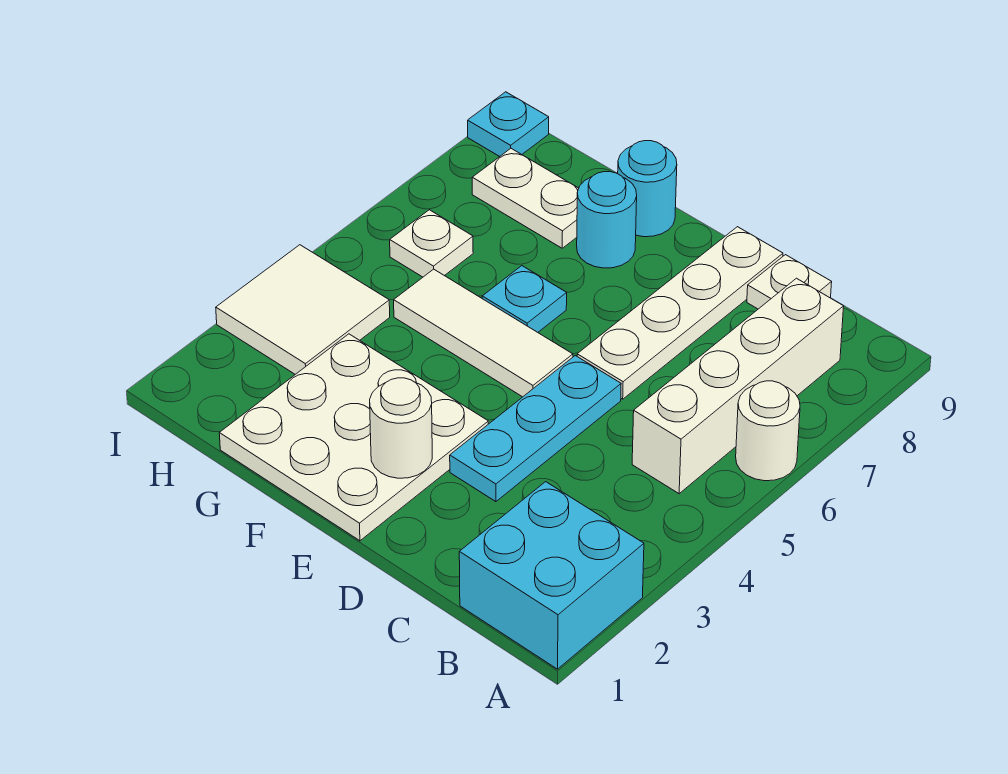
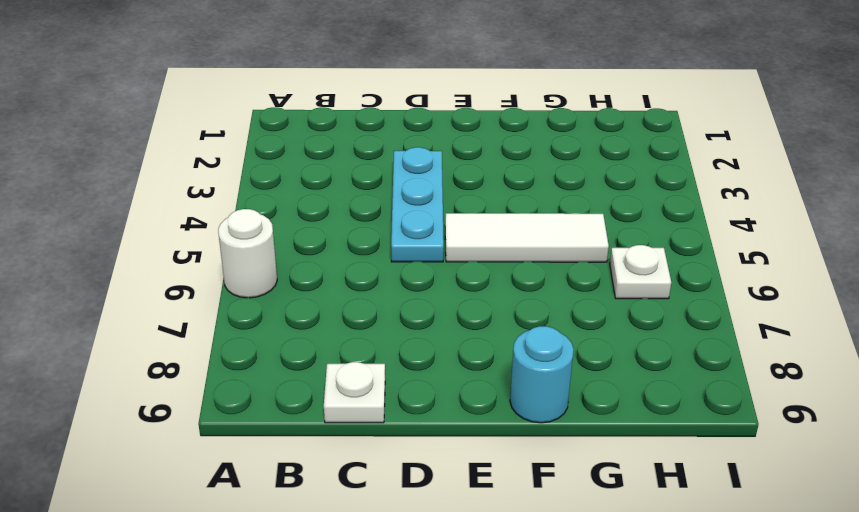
none -> cyan 2x2 brick [459,482,644,669]
none -> white 1x4 brick [632,278,844,494]
none -> white 1x4 plate [577,227,783,399]

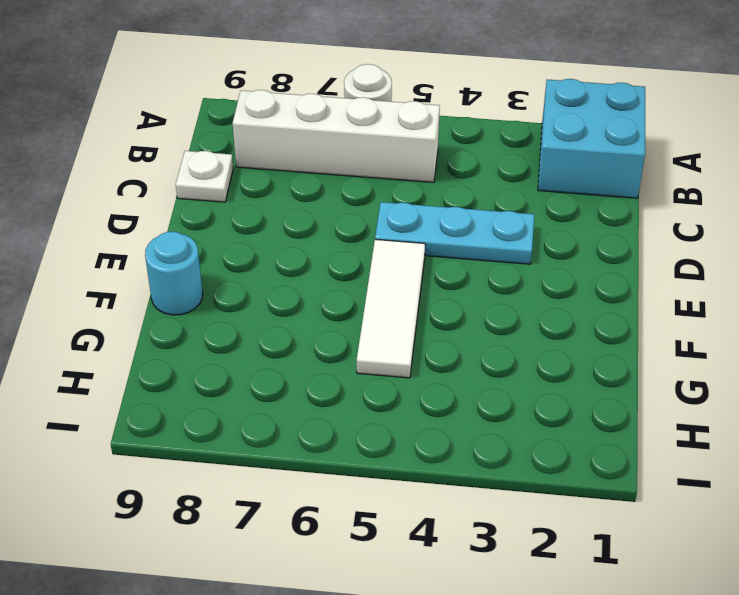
none -> white 1x4 plate [577,227,783,399]
none -> white 3x3 plate [219,334,488,541]
none -> cyan 1x1 plate [482,266,567,332]

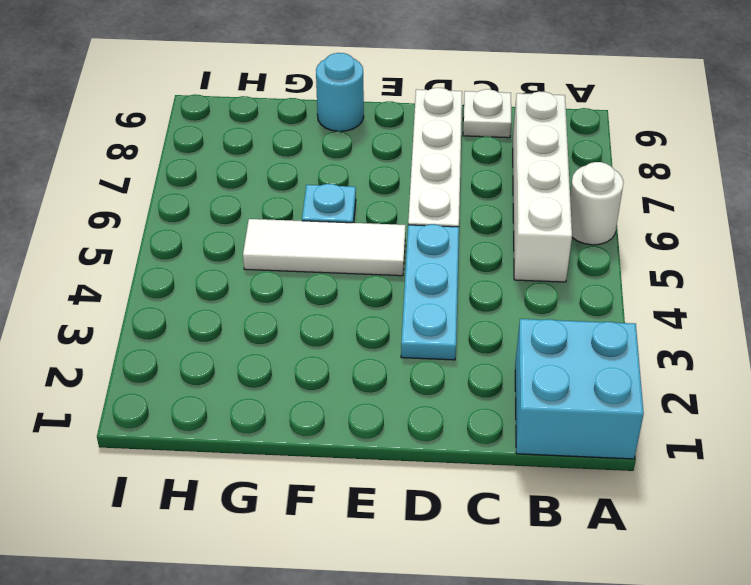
none -> white 3x3 plate [219,334,488,541]
none -> cyan 1x1 round brick [577,172,637,268]
none -> white 1x2 plate [472,149,579,248]

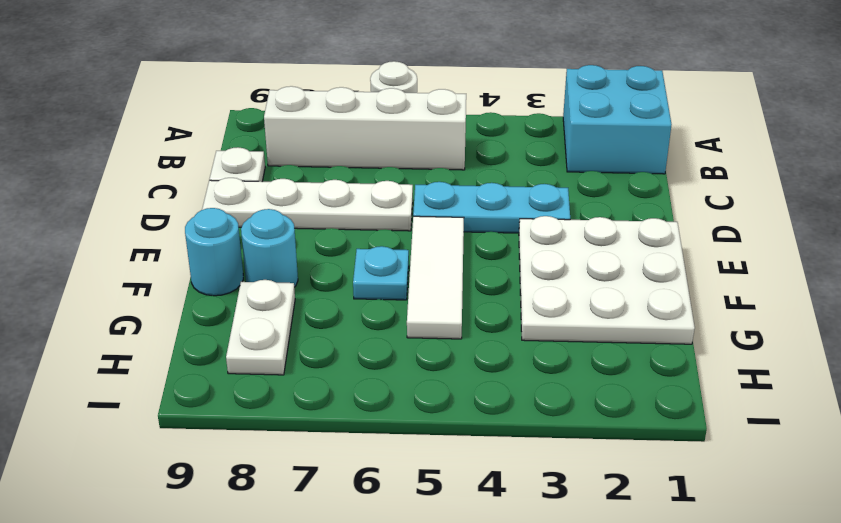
none -> white 2x2 tile [216,245,390,374]
none -> white 1x1 plate [390,210,473,277]
none -> cyan 1x1 plate [468,92,549,156]

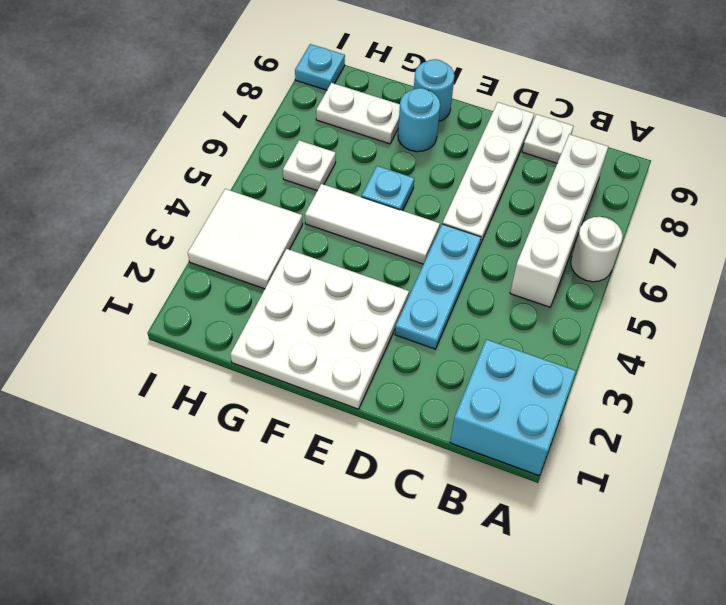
none -> white 1x1 round brick [370,378,432,478]

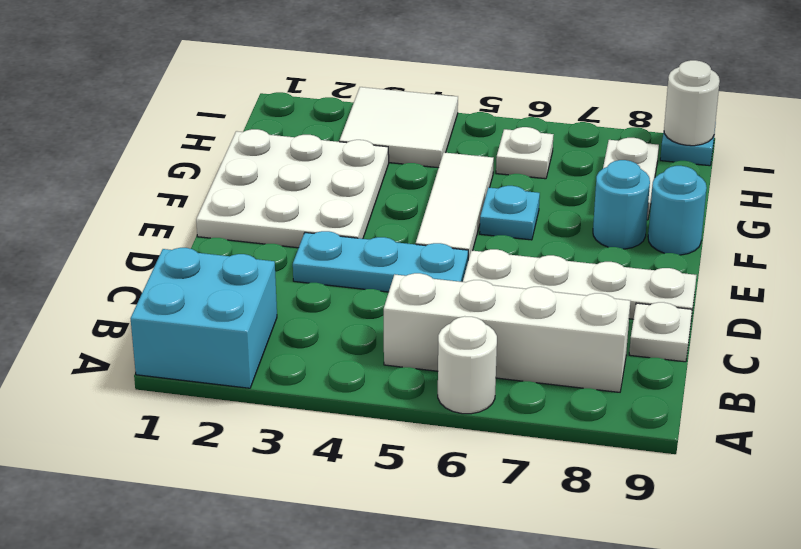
white 1x1 round brick [664,60,720,146] -> white 1x1 round brick moved to [370,378,432,478]

